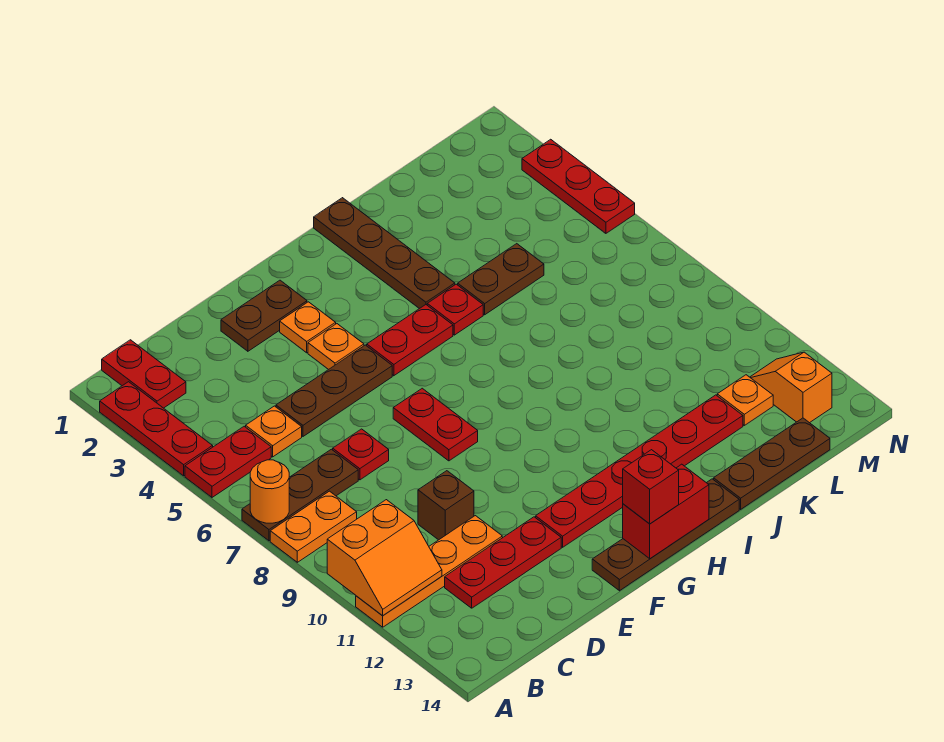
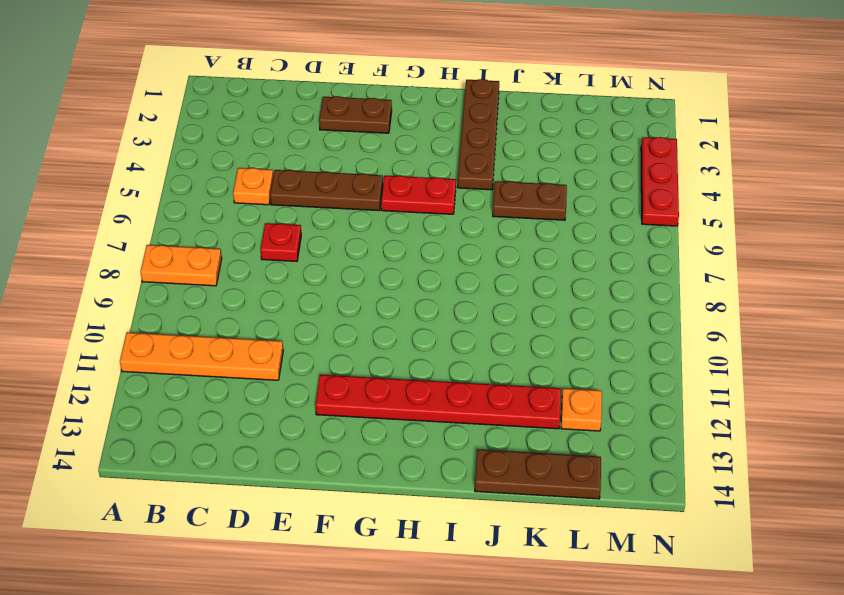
none -> red 1x3 plate [100,382,213,476]
none -> red 1x2 plate [185,426,271,497]
none -> brown 1x3 plate [242,449,358,541]

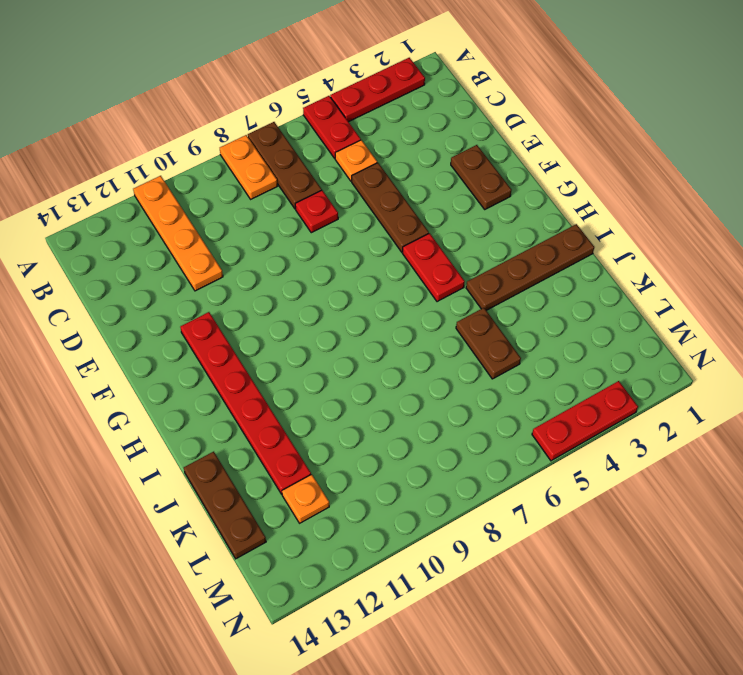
none -> red 1x2 plate [102,340,186,408]
none -> red 1x3 plate [445,517,561,608]
none -> brown 1x1 brick [418,471,474,540]

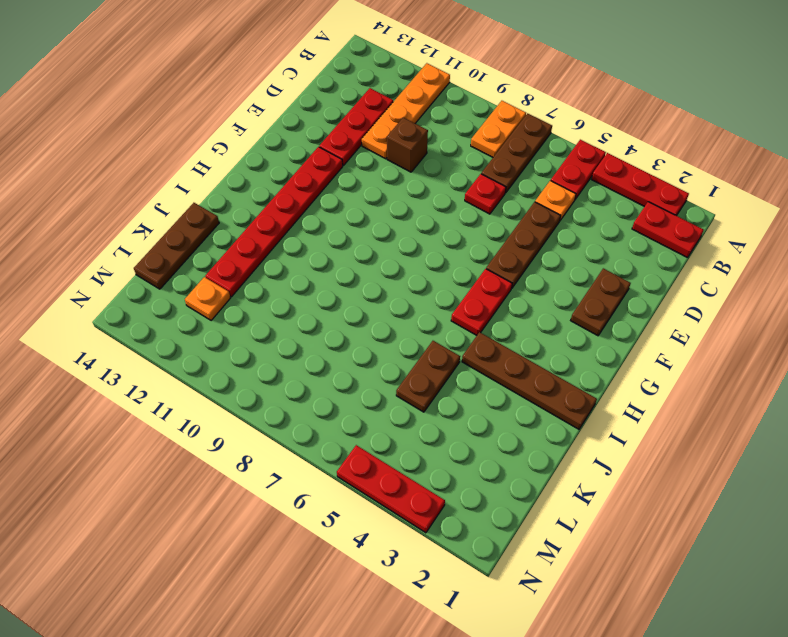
none -> orange 1x1 plate [280,302,336,353]
none -> orange 1x1 plate [308,324,364,370]
none -> red 1x2 plate [393,388,478,461]

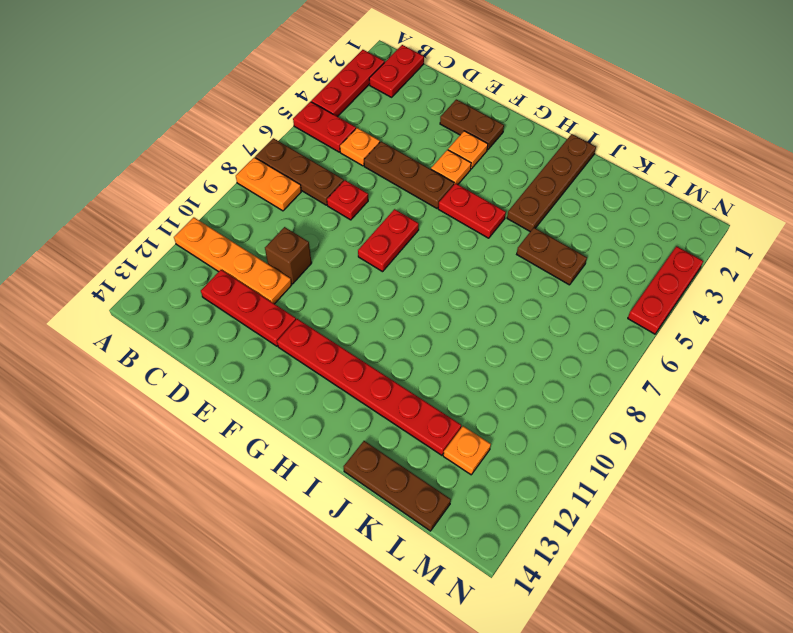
none -> brown 1x4 plate [592,479,739,591]
none -> red 1x1 plate [427,284,483,335]
none -> orange 1x2 slope [750,352,832,423]

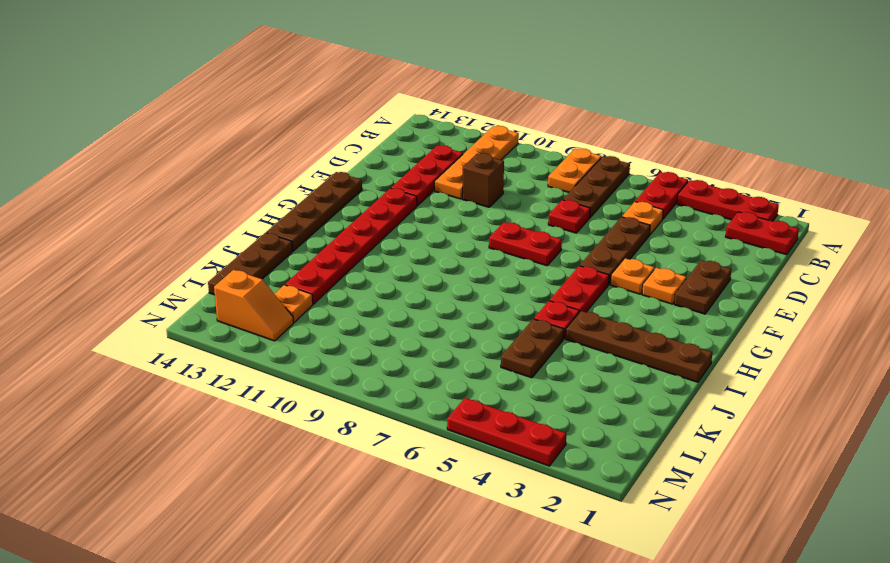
none -> orange 1x1 round brick [250,460,289,523]
none -> orange 2x2 slope [327,500,442,616]
none -> red 1x2 brick [623,464,709,559]

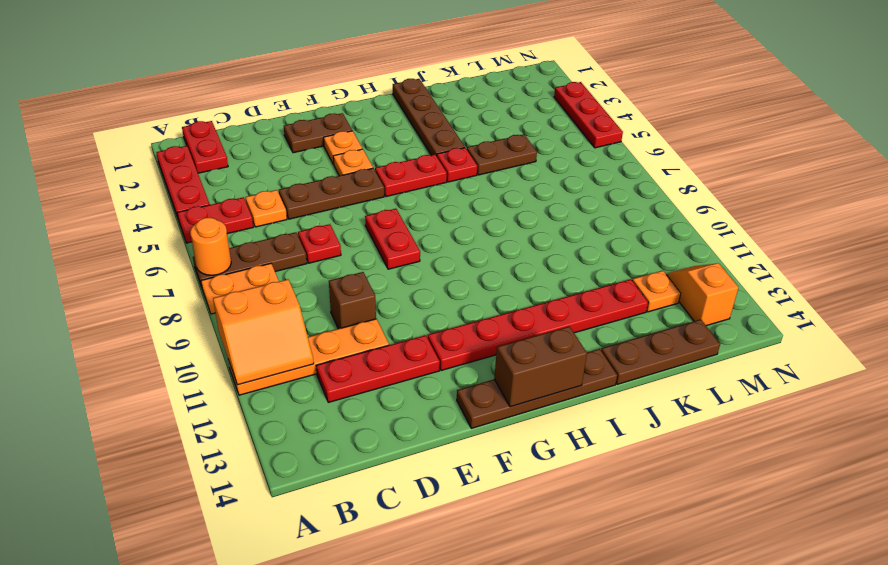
brown 1x2 brick [494,326,587,407] -> red 1x2 brick [623,464,709,559]
none -> red 1x1 brick [623,450,679,524]

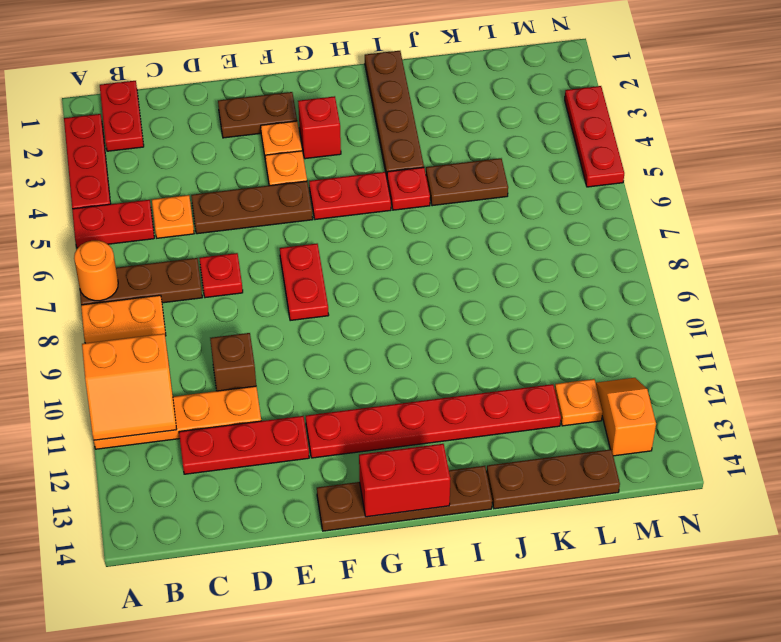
red 1x1 brick [298,96,341,159] -> red 1x1 brick moved to [623,450,679,524]

